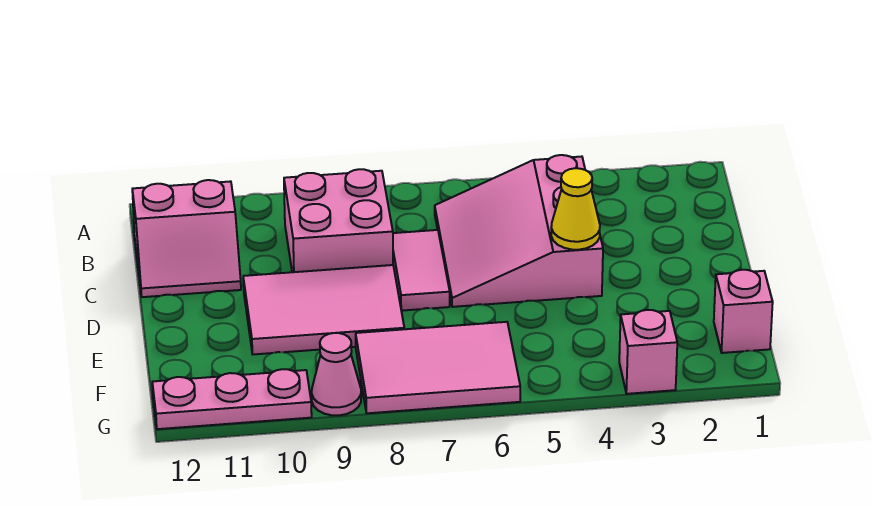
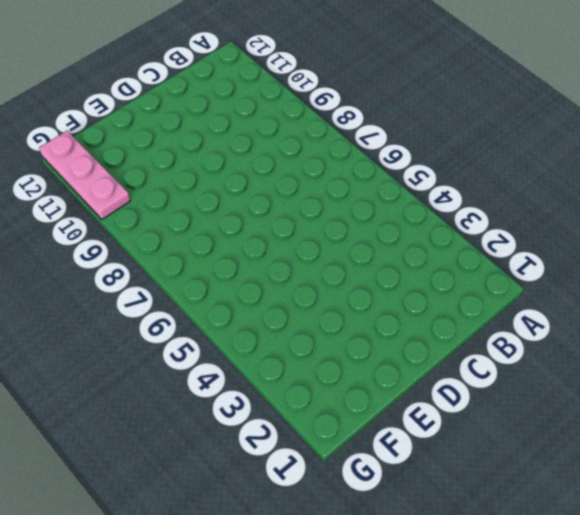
none -> pink 3x3 slope [435,155,603,307]
none -> pink 2x2 brick [284,169,393,272]

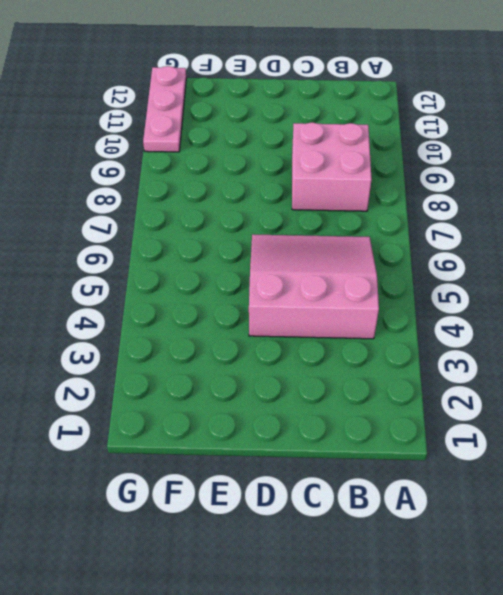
none -> pink 2x2 slope [132,180,241,297]
none -> pink 1x2 tile [393,230,450,311]

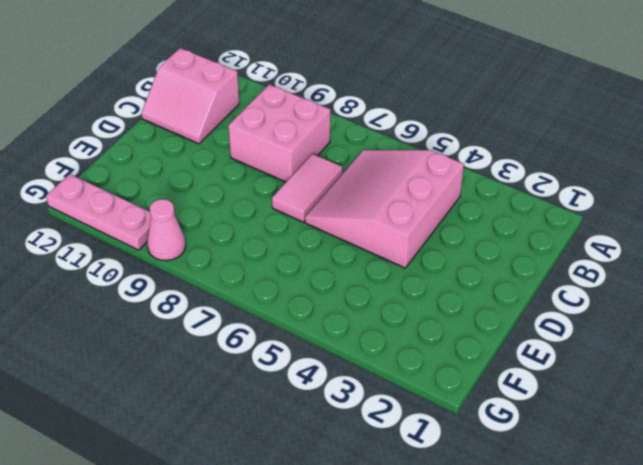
none -> pink 2x3 tile [243,265,404,354]
none -> pink 1x1 brick [714,270,773,353]

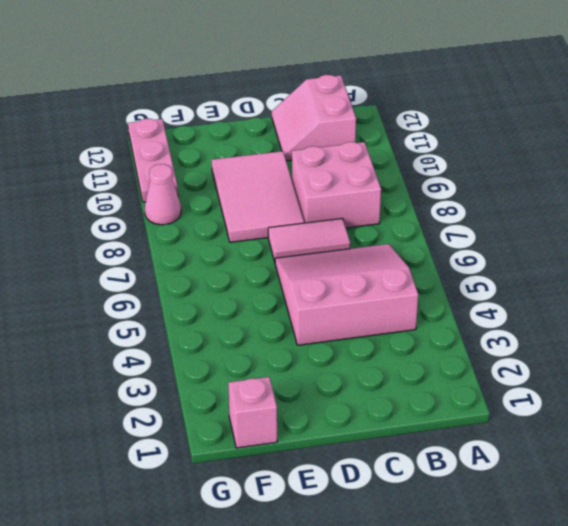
none -> pink 2x3 tile [356,322,520,413]
none -> pink 1x1 brick [619,310,677,394]

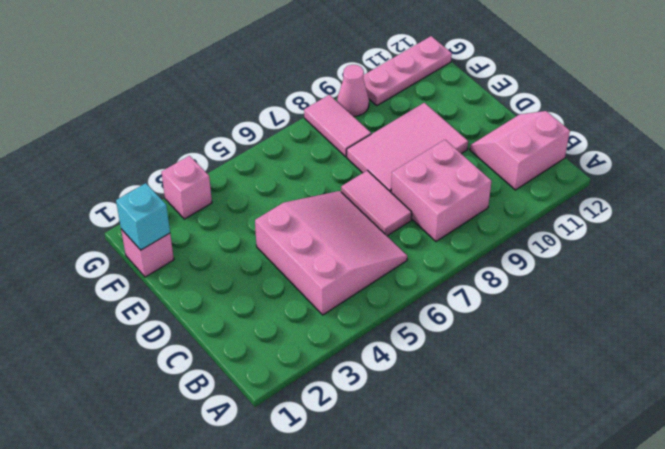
cyan 1x1 brick [116,183,170,250] -> none
pink 1x2 tile [304,95,371,157] -> pink 2x3 tile [356,322,520,413]
none -> yellow 1x1 cone [551,168,600,250]

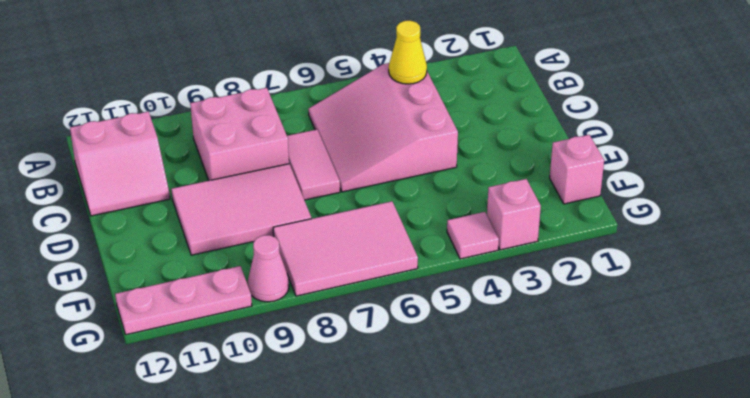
yellow 1x1 cone [389,21,427,84] -> yellow 1x1 cone moved to [551,168,600,250]
pink 1x1 tile [447,212,499,259] -> none

